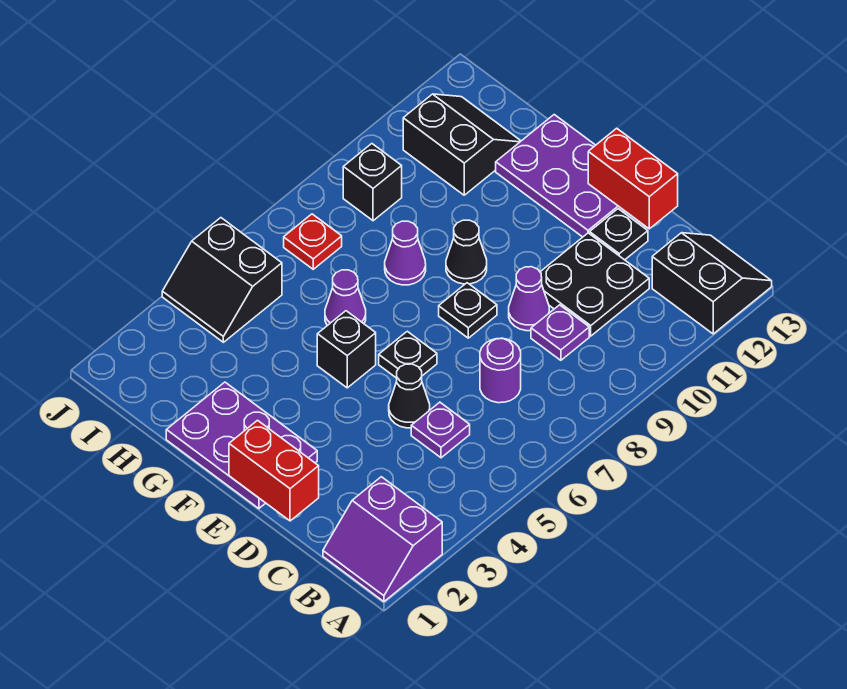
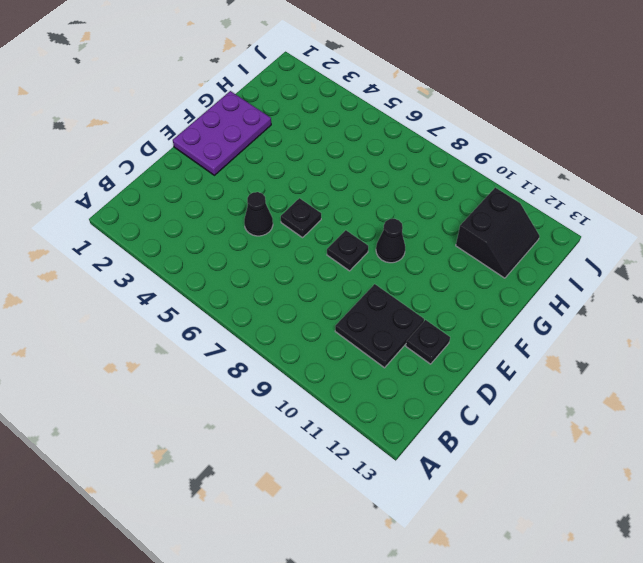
none -> purple 2x2 slope [323,477,442,602]
none -> black 2x2 slope [652,233,772,334]
none -> purple 1x1 plate [411,402,470,458]

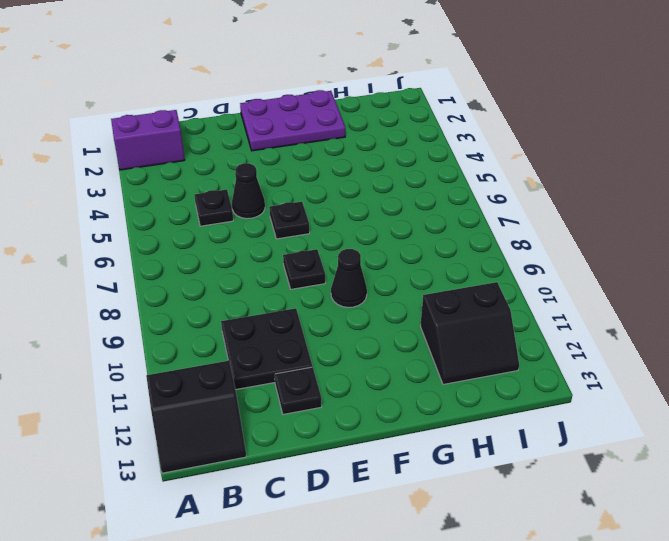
black 1x1 plate [194,189,233,226] -> purple 1x1 plate [411,402,470,458]
none -> purple 1x1 round brick [480,338,521,403]
none -> purple 1x1 plate [531,305,589,360]
none -> purple 1x1 cone [509,267,549,331]

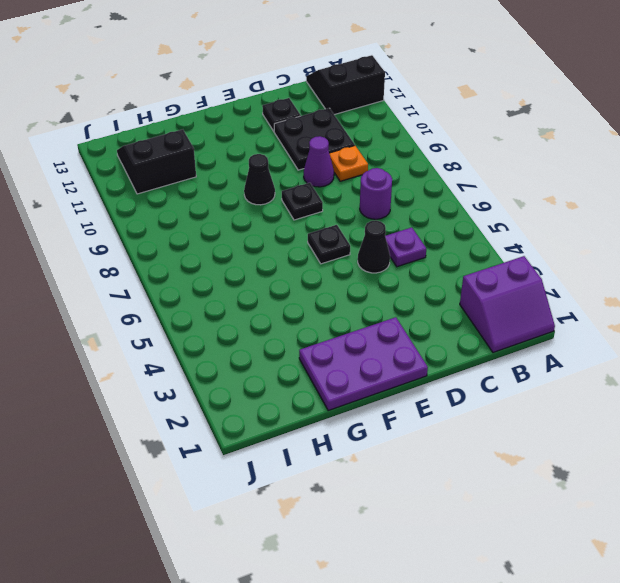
orange 1x1 plate [329,146,368,181] -> purple 1x1 plate [531,305,589,360]
none -> purple 2x3 plate [496,115,624,237]
none -> black 1x1 brick [317,311,376,388]
none -> purple 1x1 cone [325,270,366,326]

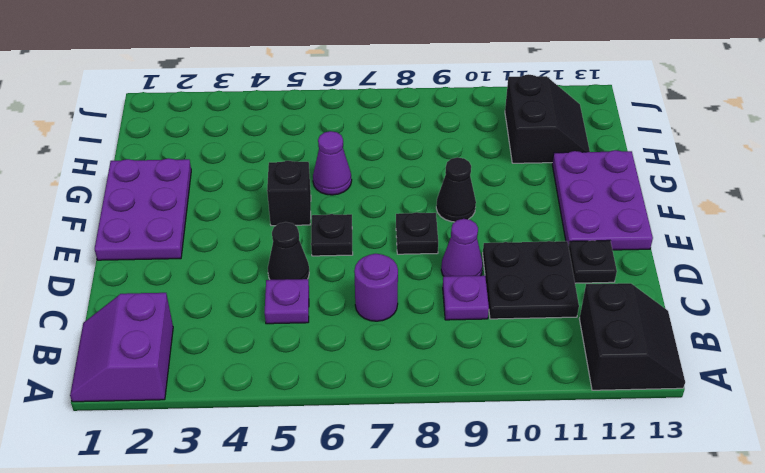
none -> purple 1x1 cone [385,221,426,285]
none -> black 2x2 slope [162,218,282,342]
none -> red 1x1 plate [284,214,342,269]

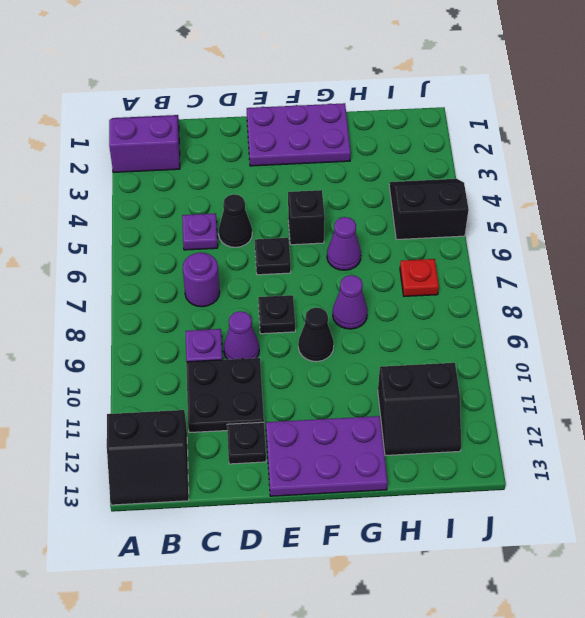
none -> black 1x1 brick [343,144,402,221]
none -> red 1x2 brick [229,420,319,521]
none -> red 1x2 brick [588,128,678,229]

